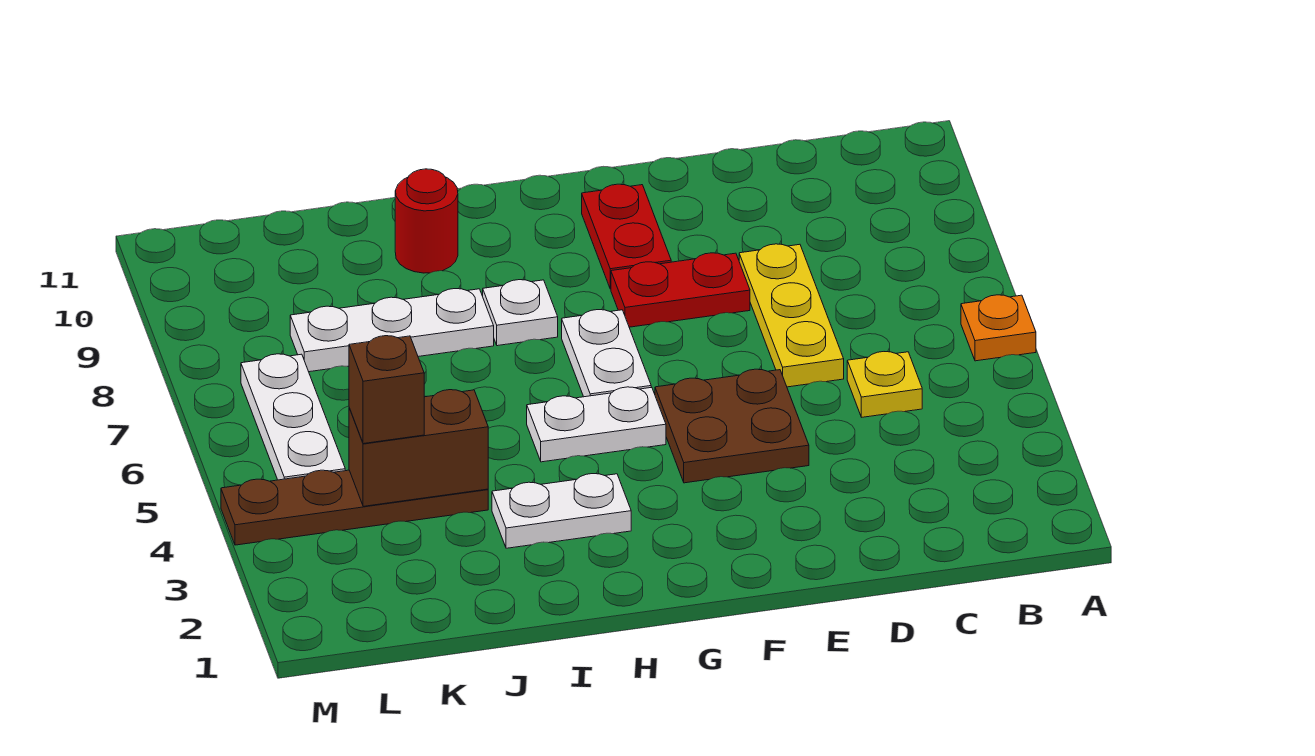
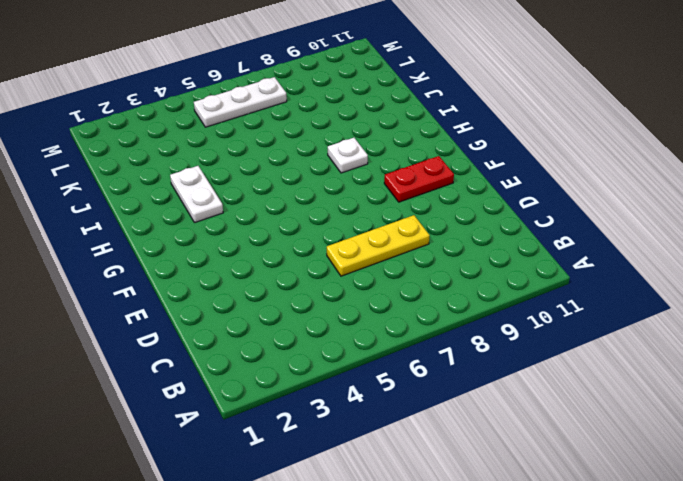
none -> orange 1x1 plate [961,295,1036,361]
none -> yellow 1x1 plate [847,352,922,417]
none -> brown 2x2 plate [655,369,809,483]

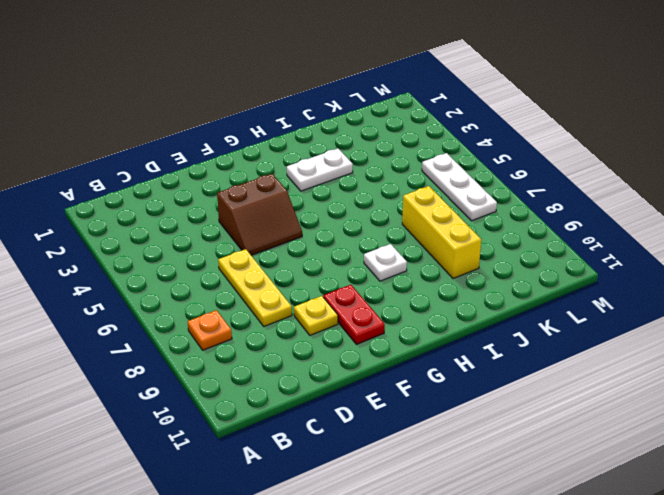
orange 1x1 plate [188,310,232,350] -> orange 1x1 plate moved to [961,295,1036,361]
brown 2x2 slope [217,174,302,255] -> brown 2x2 plate [655,369,809,483]
yellow 1x1 plate [294,296,338,335] -> yellow 1x1 plate moved to [847,352,922,417]
yellow 1x3 brick [402,186,481,278] -> white 1x3 plate [290,289,494,372]
none -> red 1x2 plate [611,253,750,327]
none -> white 1x2 plate [527,387,666,462]
none -> white 1x2 plate [562,310,651,397]

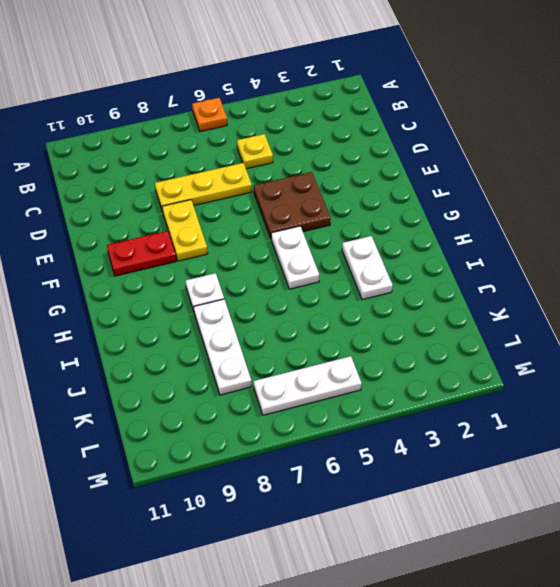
yellow 1x2 plate [162,200,208,261] -> red 1x2 plate [611,253,750,327]
none -> white 1x2 plate [562,310,651,397]
none -> red 1x1 round brick [395,169,458,273]
none -> brown 1x4 plate [221,470,488,545]

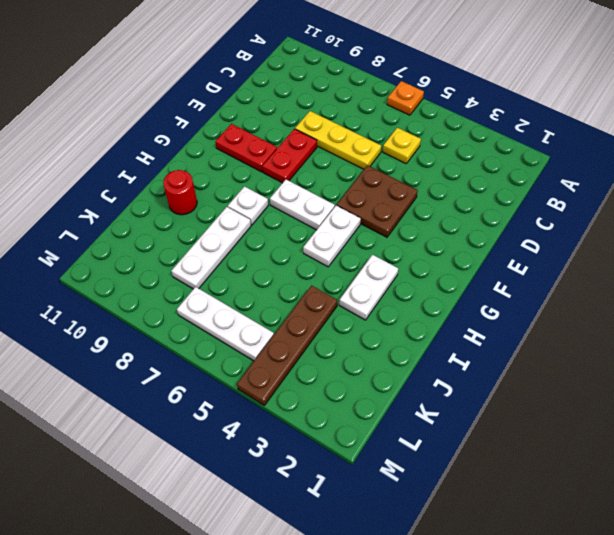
none -> brown 1x2 brick [349,390,488,506]
none -> brown 1x1 brick [349,336,424,444]

